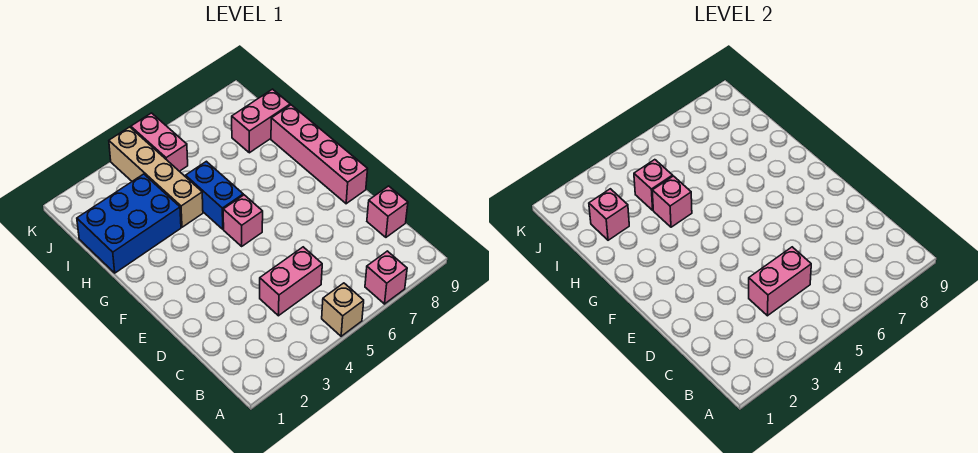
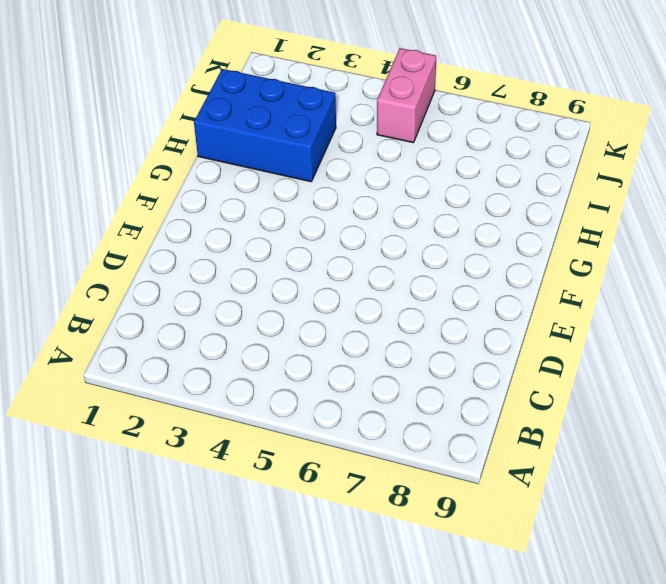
none -> tan 1x1 brick [322,283,364,336]
none -> pink 1x1 brick [365,251,407,304]
none -> pink 1x2 brick [260,247,322,316]

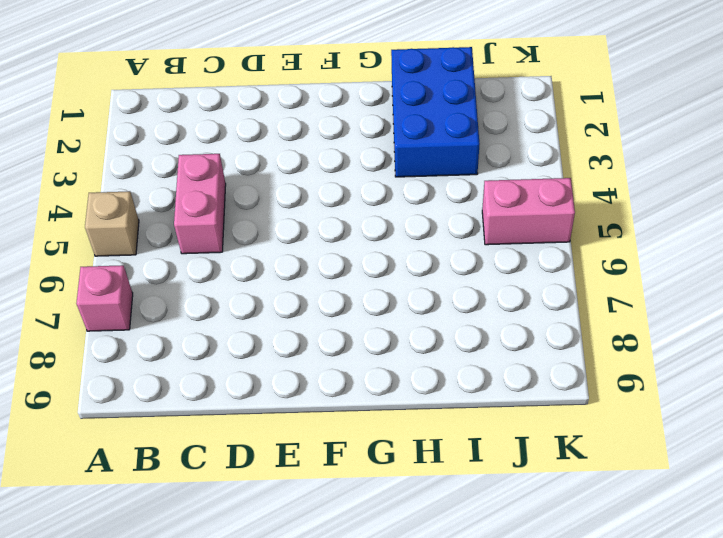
none -> pink 1x1 brick [367,186,408,237]
none -> pink 1x4 brick [271,105,368,204]
none -> pink 1x1 brick [223,195,263,246]

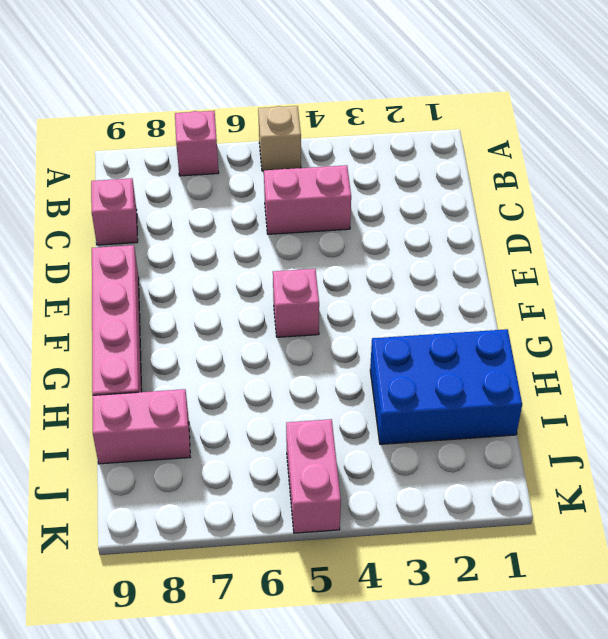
none -> blue 1x2 brick [186,161,243,229]
none -> tan 1x4 brick [109,127,203,227]
none -> pink 1x2 brick [749,247,811,316]

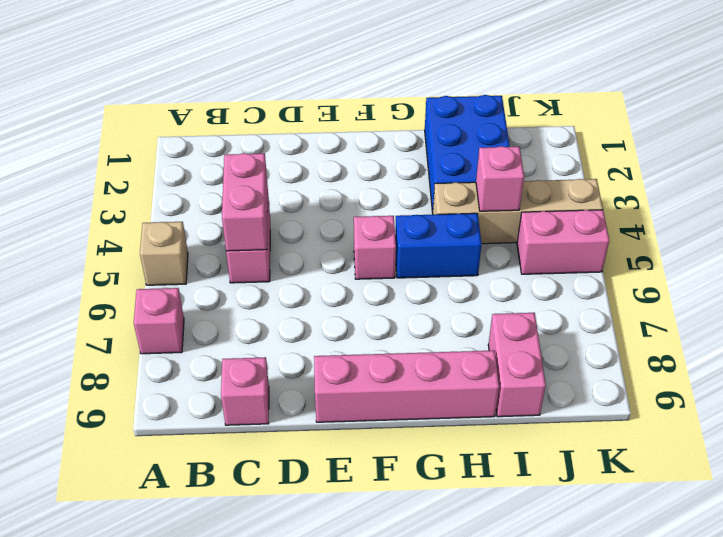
none -> pink 1x1 brick [652,176,692,227]
none -> pink 1x1 brick [589,189,629,240]

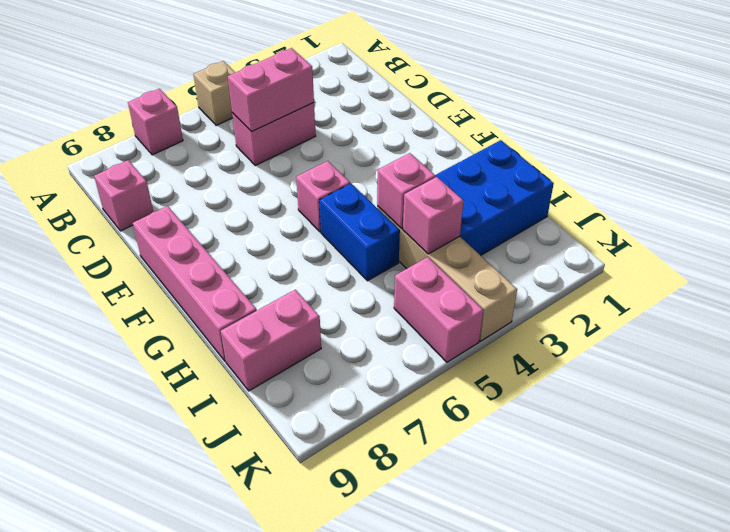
none -> pink 1x1 brick [589,189,629,240]

